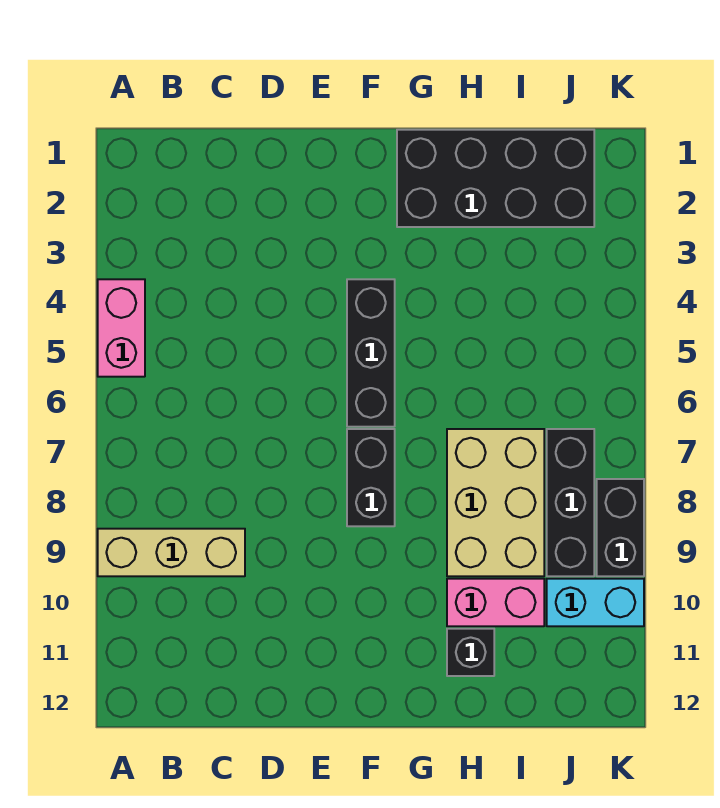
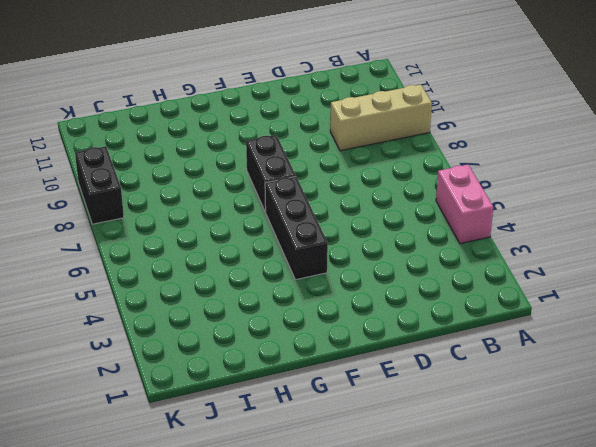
none -> black 2x4 brick [397,130,594,227]
none -> tan 2x3 brick [447,429,544,576]

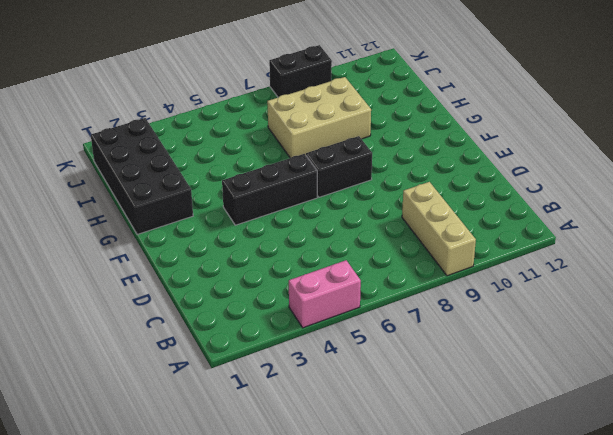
none -> pink 1x2 brick [447,579,544,626]
none -> black 1x1 brick [447,629,494,676]

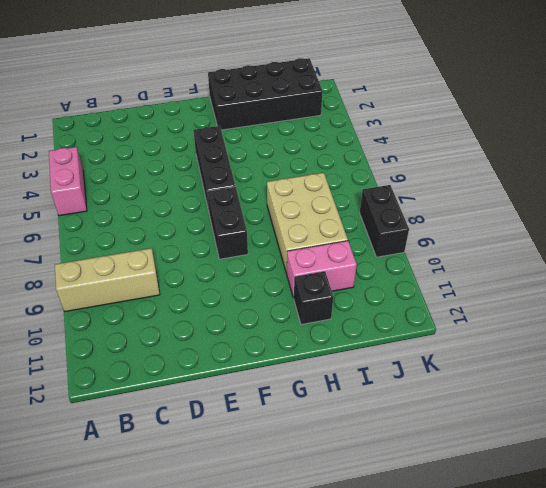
none -> black 1x3 brick [547,429,594,576]
none -> cyan 1x2 brick [547,579,644,626]

